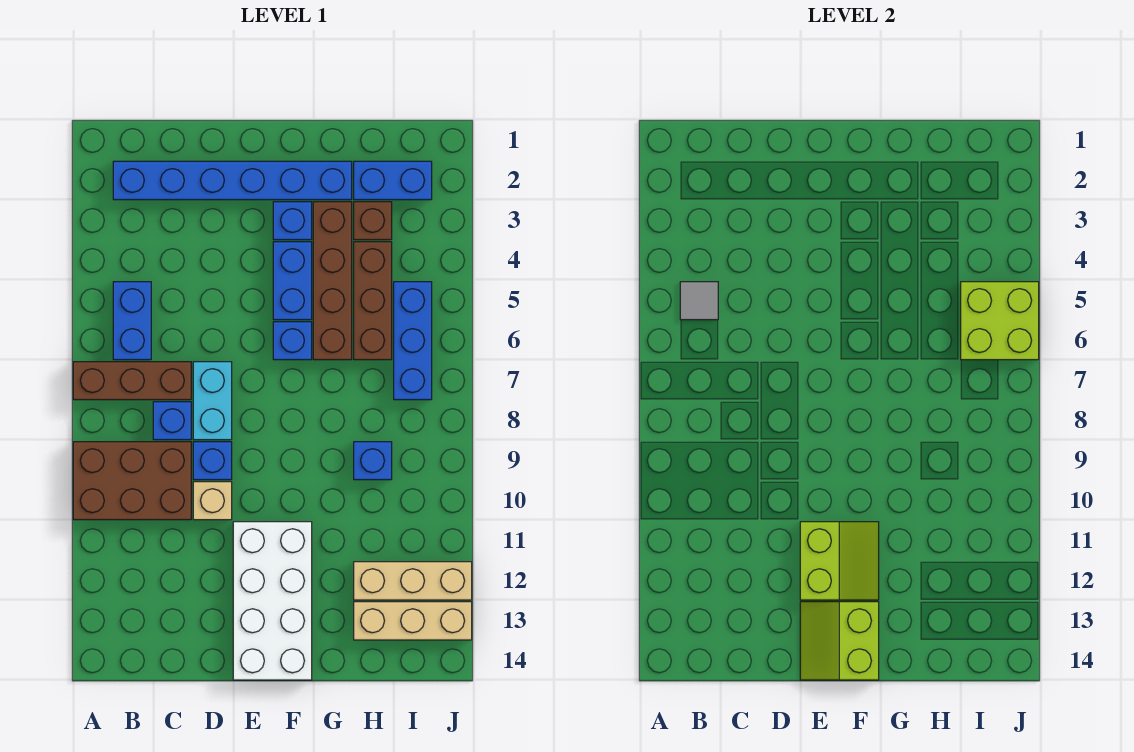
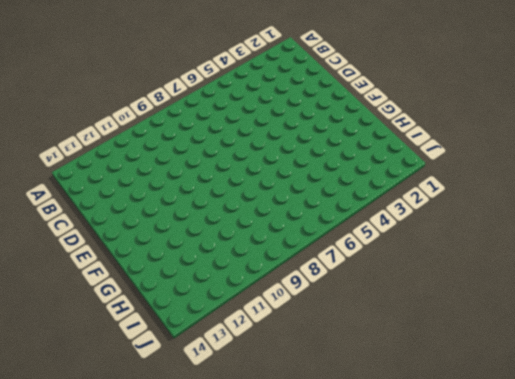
none -> brown 1x3 brick [73,362,191,400]
none -> brown 2x3 brick [73,442,191,520]
none -> blue 1x6 brick [113,161,352,200]

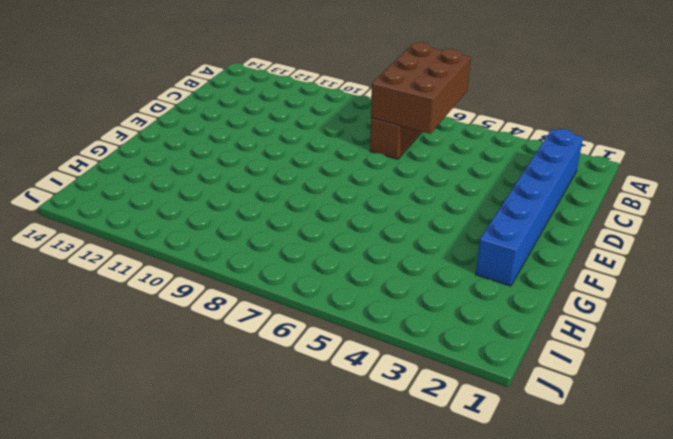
brown 2x3 brick [371,42,471,134] -> brown 2x3 brick moved to [73,442,191,520]
none -> blue 1x2 brick [113,282,151,360]
none -> blue 1x1 brick [153,402,191,440]
none -> cyan 1x2 brick [193,362,232,440]

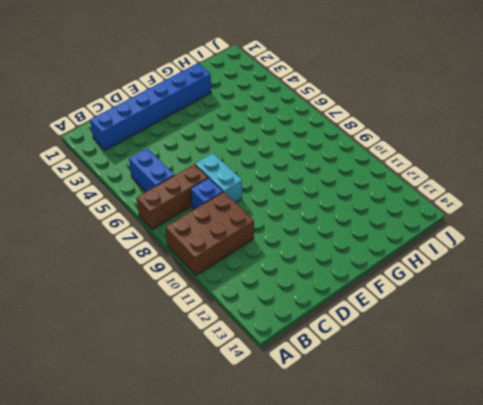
none -> blue 1x1 brick [193,442,232,480]
none -> tan 1x1 brick [193,482,232,520]
none -> white 2x4 brick [233,522,312,680]

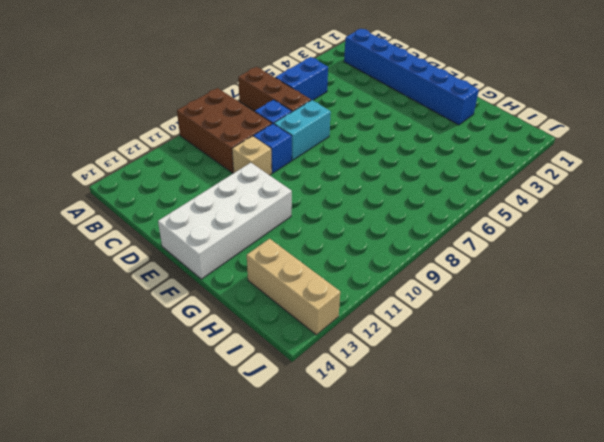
none -> blue 1x1 brick [273,202,312,240]
none -> blue 1x2 brick [273,242,312,320]
none -> blue 1x1 brick [273,322,312,360]

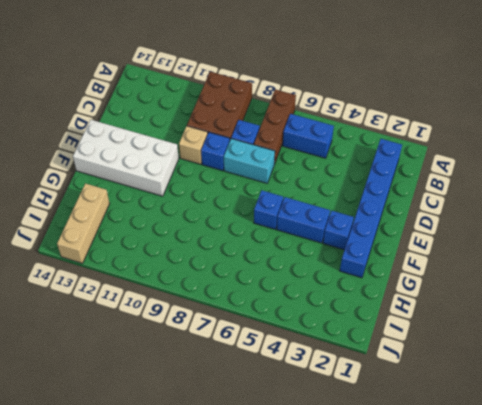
none -> brown 1x4 brick [313,202,352,360]
none -> blue 1x2 brick [354,161,432,200]
none -> brown 1x1 brick [354,202,392,240]

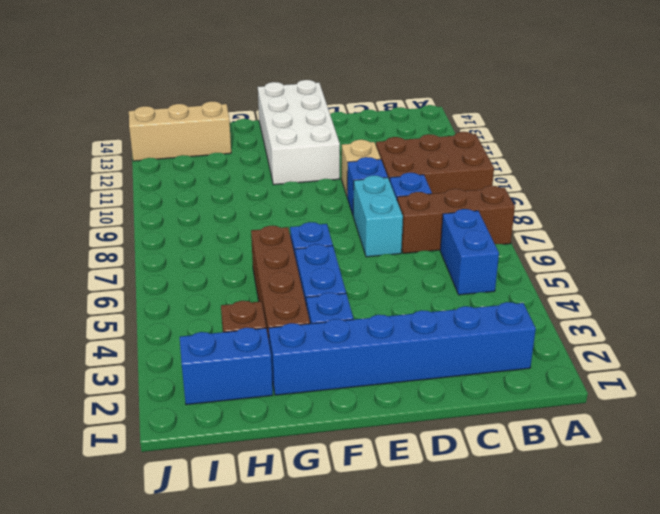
none -> brown 1x3 brick [354,242,392,360]
none -> blue 1x1 brick [354,442,392,480]
none -> tan 1x3 brick [354,562,472,600]

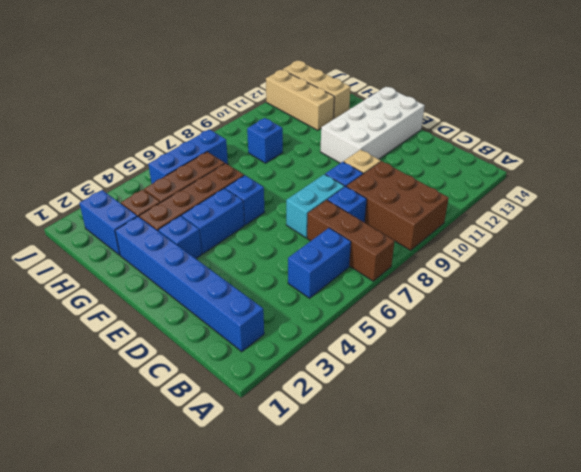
none -> grey 1x1 tile [680,282,718,320]
none -> lime 2x2 slope [800,522,879,600]
none -> lime 2x2 slope [800,602,879,680]

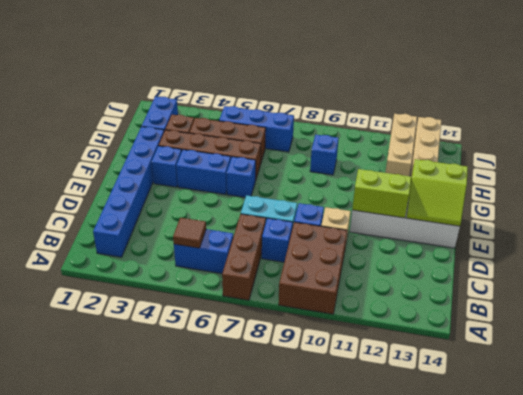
brown 1x1 tile [173,218,206,248] -> grey 1x1 tile [680,282,718,320]
none -> lime 2x2 brick [961,282,1039,360]

